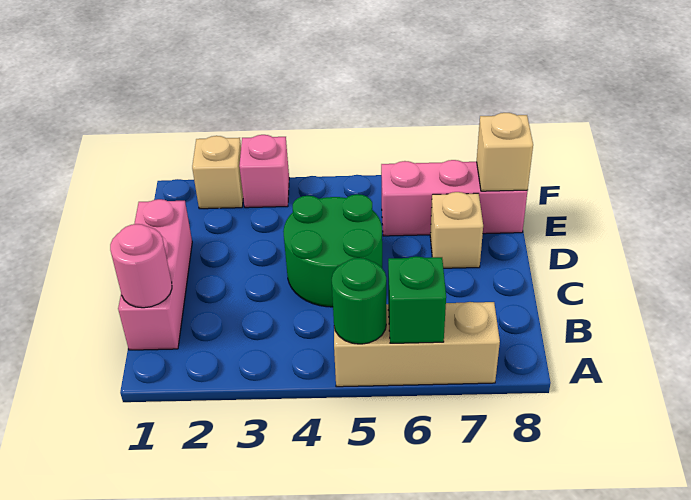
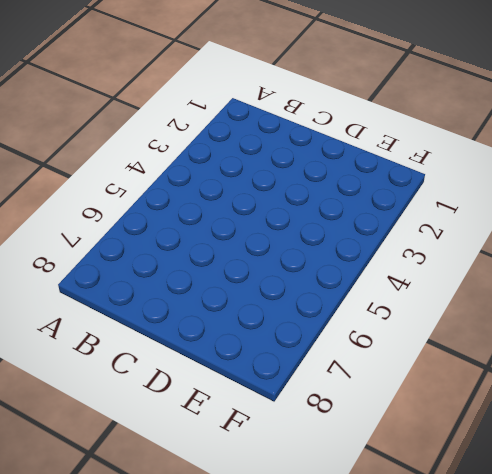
none -> tan 1x3 brick [334,302,500,387]
none -> pink 1x3 brick [118,199,192,350]

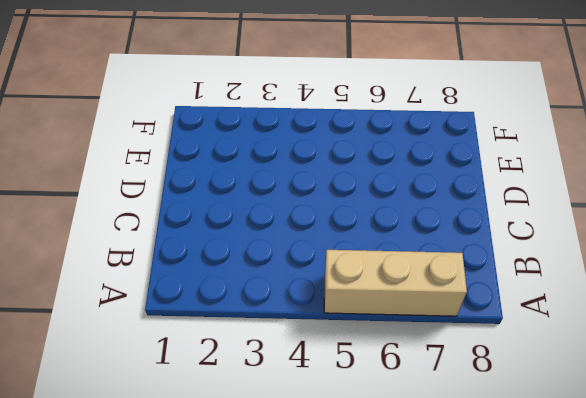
none -> pink 1x3 brick [118,199,192,350]
none -> green 2x2 round brick [283,194,382,307]

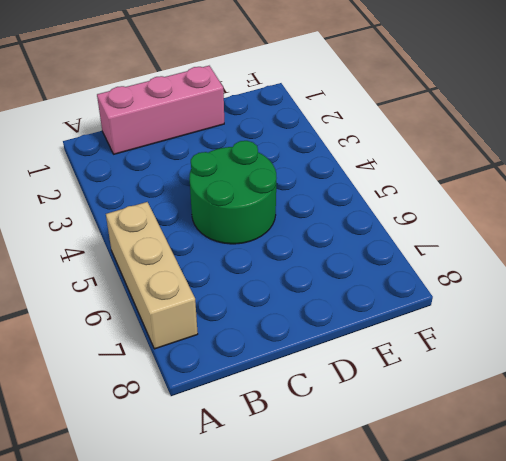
none -> tan 1x1 brick [430,192,483,268]
none -> pink 1x3 brick [381,160,528,236]

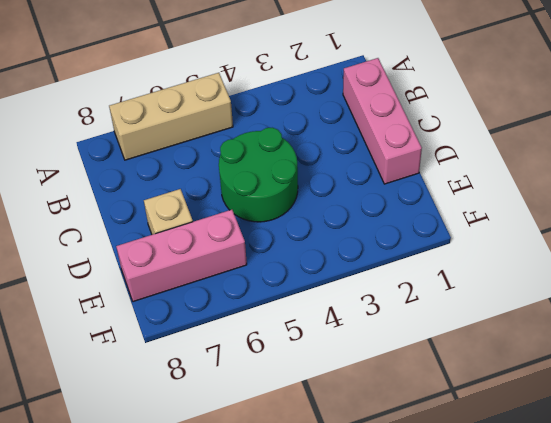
none -> tan 1x1 brick [192,136,243,209]
none -> pink 1x1 brick [239,135,289,208]

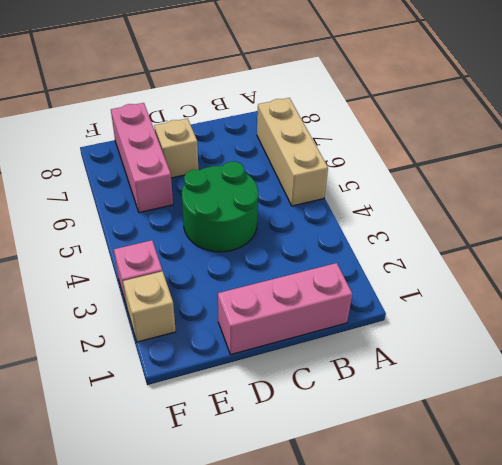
none -> green 1x1 round brick [332,258,386,344]
none -> green 1x1 brick [388,256,446,343]

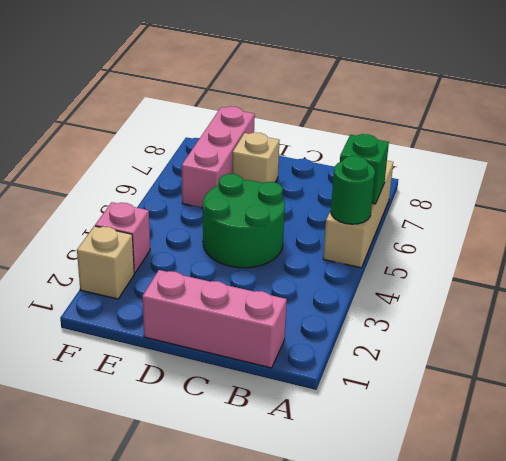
none -> pink 1x1 round brick [110,224,172,308]
none -> tan 1x1 brick [477,113,533,191]

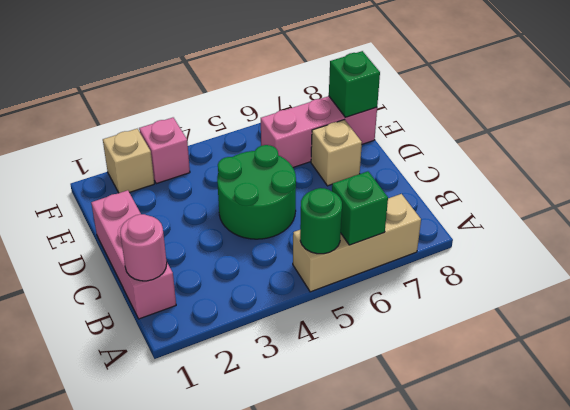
green 1x1 brick [329,51,380,117] -> tan 1x1 brick [477,113,533,191]

